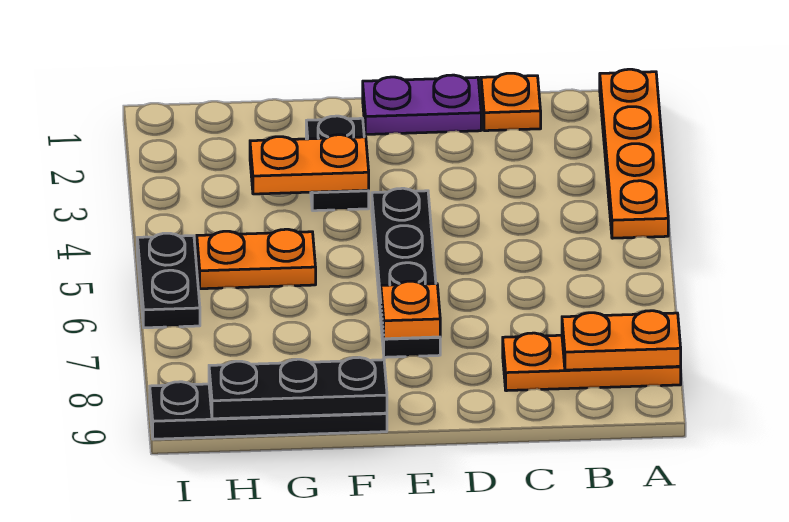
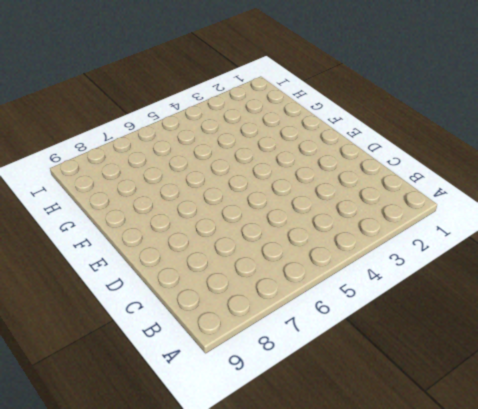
none -> orange 1x4 plate [600,69,668,238]
none -> orange 1x3 plate [503,333,681,391]
none -> orange 1x1 plate [481,73,541,131]

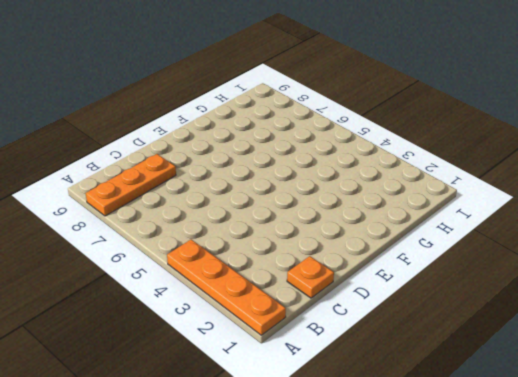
none -> purple 1x2 plate [363,75,481,134]
none -> black 1x4 plate [372,188,440,357]
none -> black 1x2 plate [306,116,369,211]

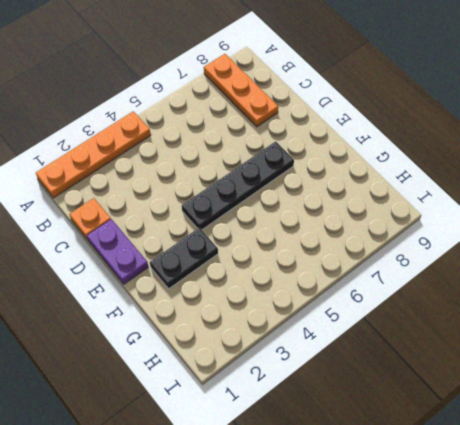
none -> black 1x4 plate [150,382,387,439]
none -> orange 1x2 plate [197,229,316,289]
none -> black 1x2 plate [137,233,200,328]

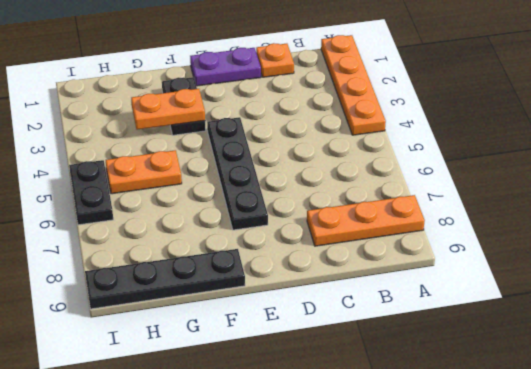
none -> orange 1x2 plate [562,311,681,370]
none -> orange 1x1 plate [381,281,440,339]
none -> black 1x3 plate [209,357,387,419]

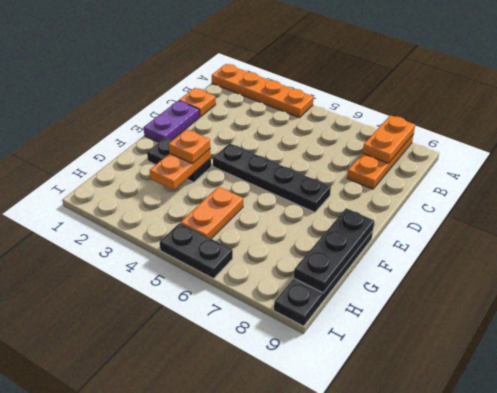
orange 1x1 plate [169,129,210,164] -> orange 1x1 plate moved to [381,281,440,339]

